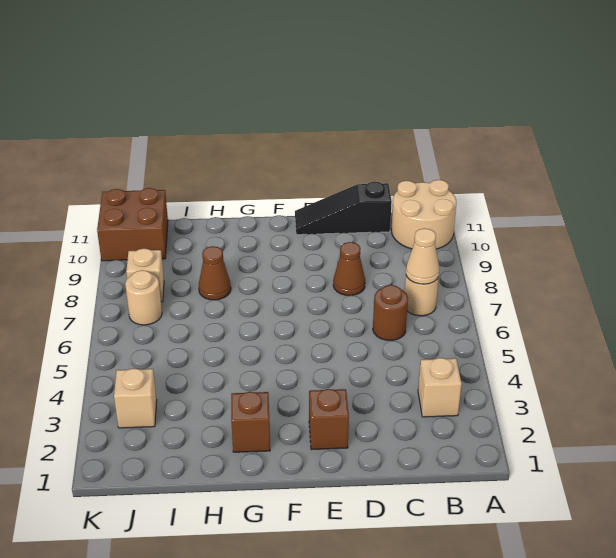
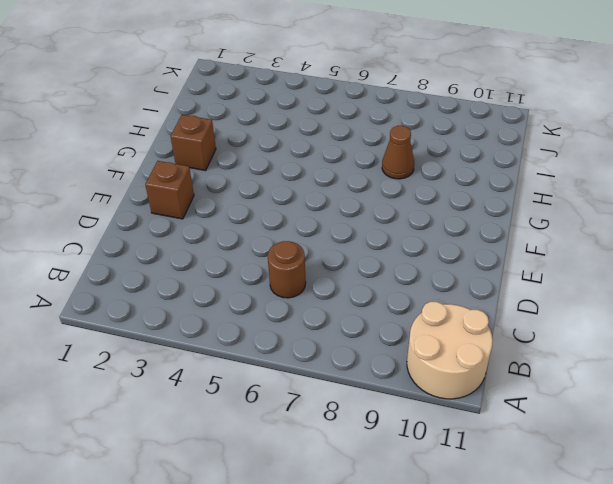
none -> tan 1x1 brick [418,358,462,417]
none -> tan 1x1 round brick [405,276,439,316]
none -> black 1x3 slope [295,182,392,235]

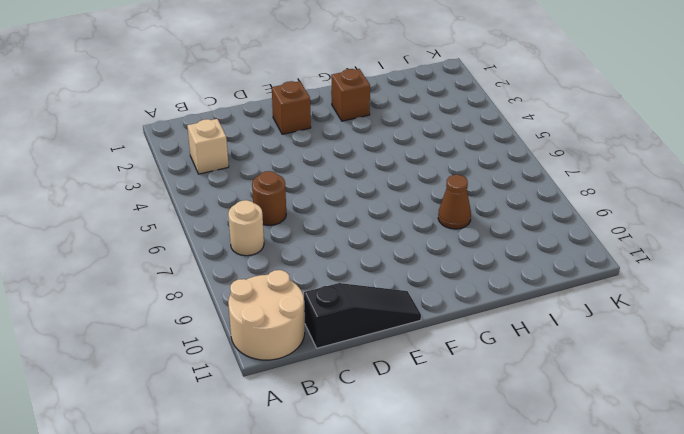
none -> brown 1x1 cone [333,242,365,296]
none -> tan 1x1 brick [114,368,157,428]
none -> tan 1x1 round brick [125,270,162,325]

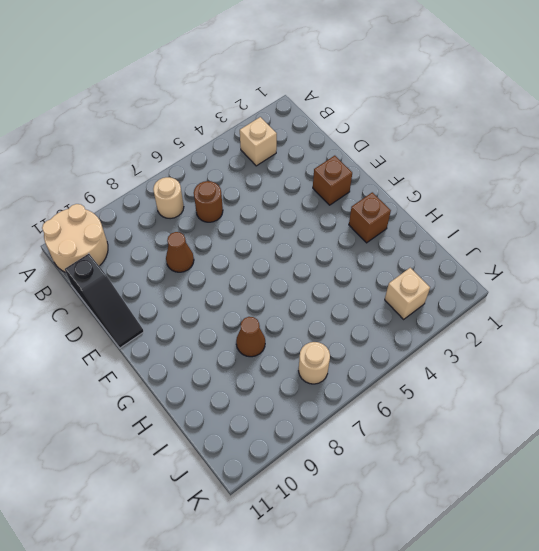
none -> tan 1x1 brick [126,248,164,302]
none -> brown 2x2 brick [97,188,168,261]
none -> tan 1x1 cone [406,228,439,284]

